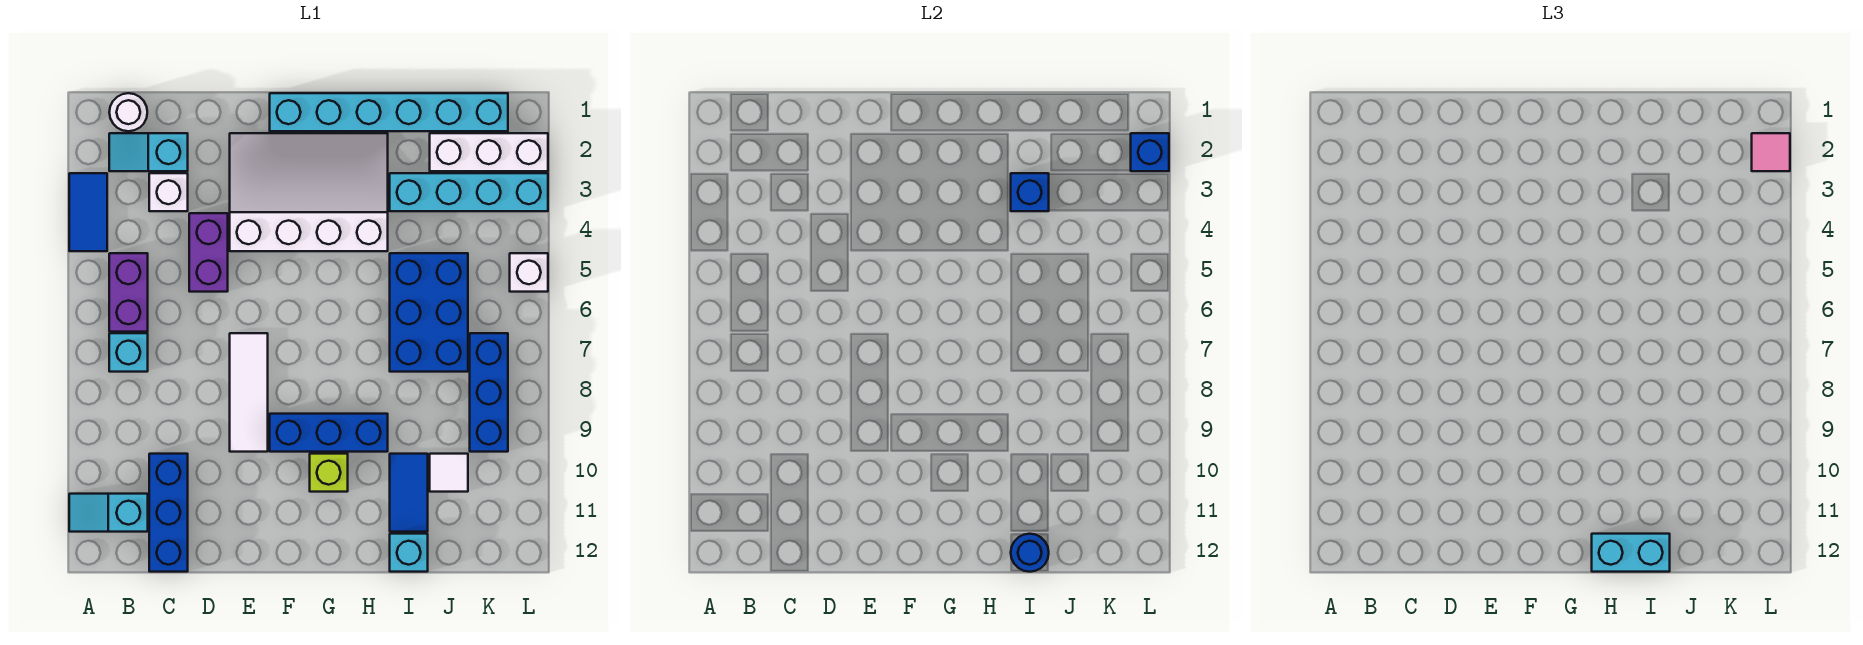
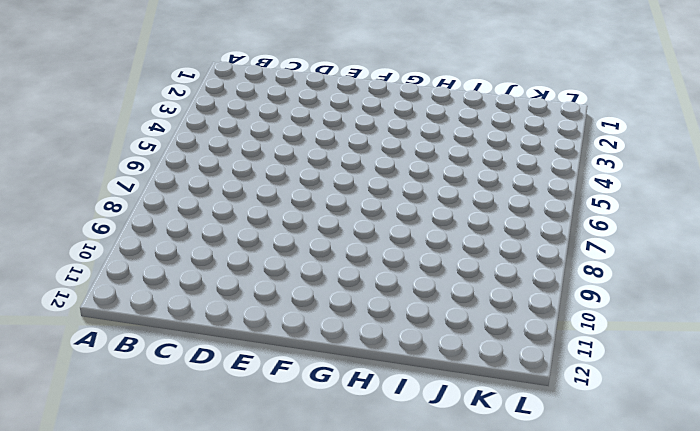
none -> blue 1x2 tile [69,173,107,251]
none -> cyan 1x2 slope [69,494,148,532]
none -> white 1x1 round brick [109,93,147,131]

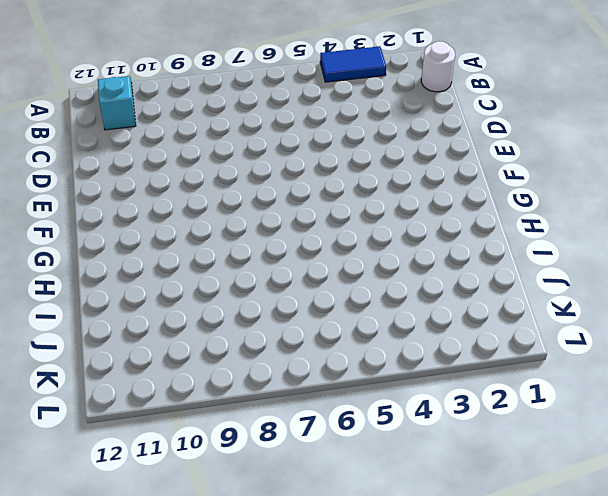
none -> cyan 1x2 slope [109,133,188,171]
none -> purple 1x2 brick [109,253,148,332]
none -> cyan 1x1 brick [109,333,148,372]

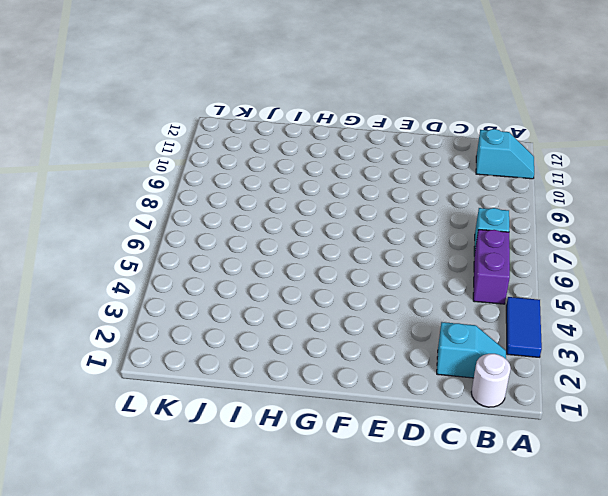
none -> white 1x1 brick [149,173,188,211]
none -> blue 1x3 brick [149,454,188,572]
none -> purple 1x2 brick [189,213,228,292]

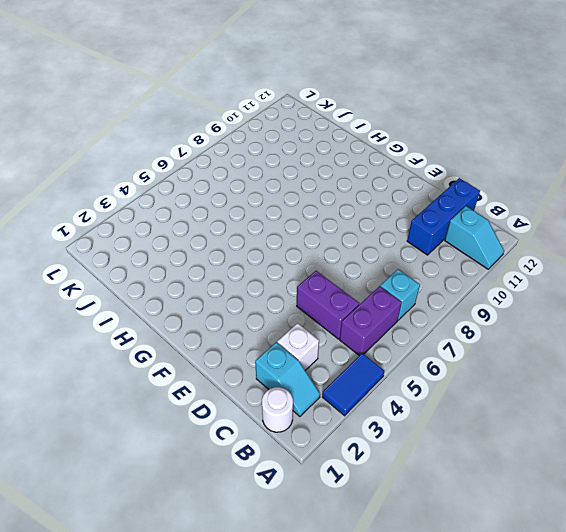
purple 1x2 brick [297,271,359,339] -> purple 1x2 brick turned to [189,213,228,292]
none -> white 3x4 slope [230,133,388,251]
none -> white 1x3 tile [230,333,268,452]
none -> cyan 1x6 brick [270,93,508,131]

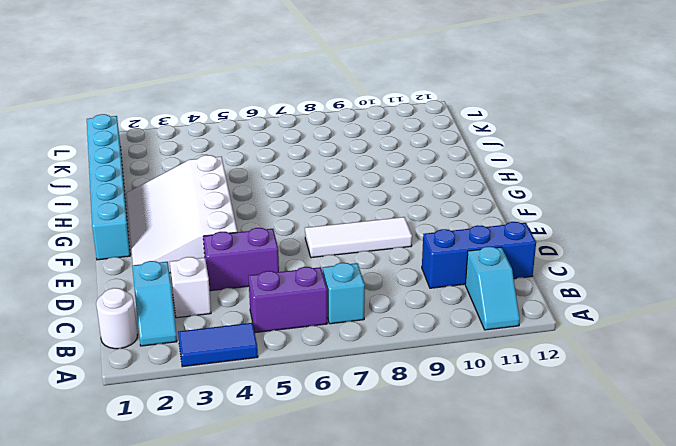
none -> blue 1x3 brick [270,414,388,452]
none -> lime 1x1 brick [310,454,348,492]
none -> cyan 1x4 brick [390,173,548,211]

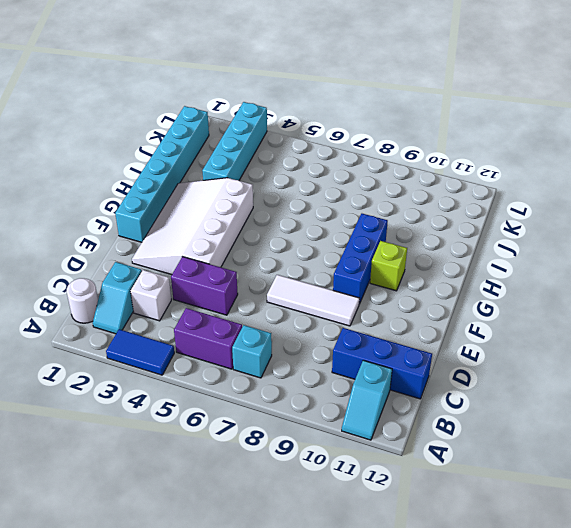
none -> blue 2x3 brick [390,253,468,372]
none -> blue 1x2 tile [390,454,428,532]
none -> cyan 1x1 brick [390,534,428,572]

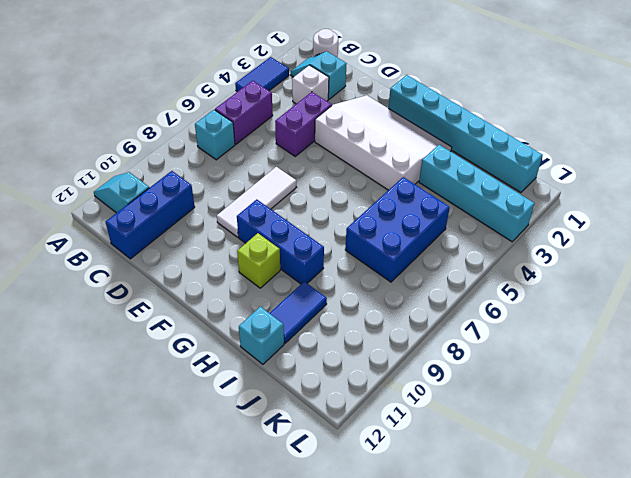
none -> white 1x3 brick [430,133,548,171]
none -> white 1x1 tile [430,454,468,492]
none -> blue 1x3 brick [470,333,508,452]

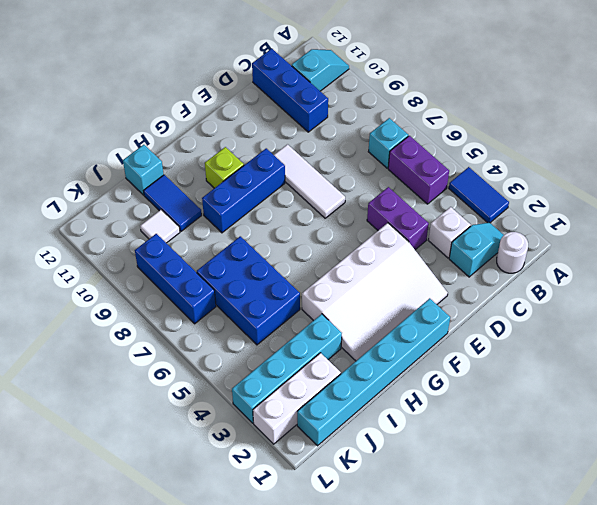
none -> white 1x1 brick [510,253,548,292]
none -> blue 1x1 brick [1011,173,1049,211]
none -> blue 1x1 round brick [1011,534,1049,572]

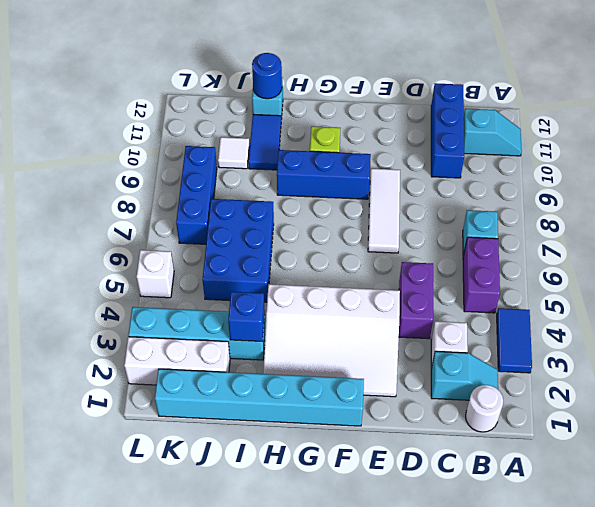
none -> blue 1x1 brick [1131,133,1169,171]
none -> cyan 1x2 brick [1592,534,1670,572]
none -> pink 1x1 tile [1752,133,1790,171]

